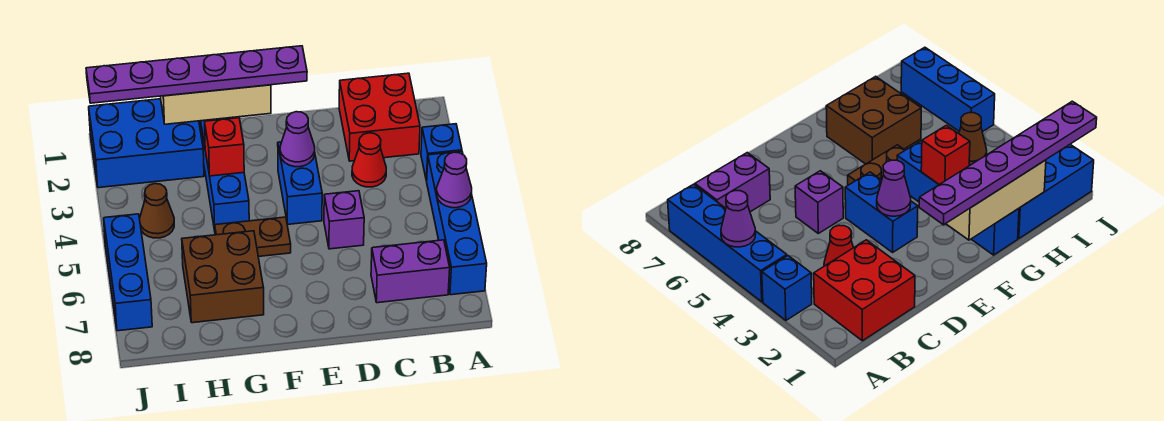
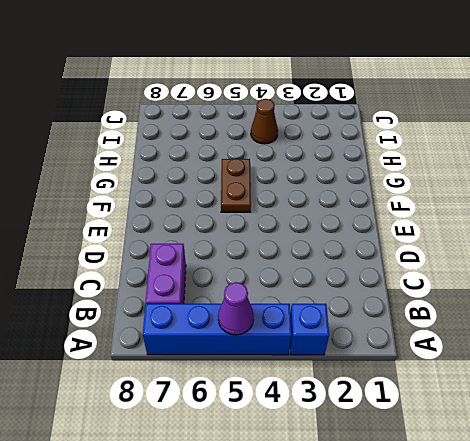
none -> red 2x2 brick [339,73,420,161]
none -> red 1x1 cone [352,133,386,187]
none -> purple 1x1 brick [324,191,364,249]

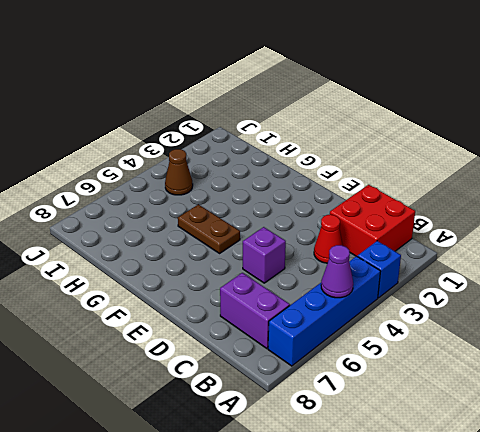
none -> blue 1x2 brick [278,142,322,225]
none -> blue 1x4 brick [199,117,249,231]
none -> brown 2x2 brick [182,231,264,323]

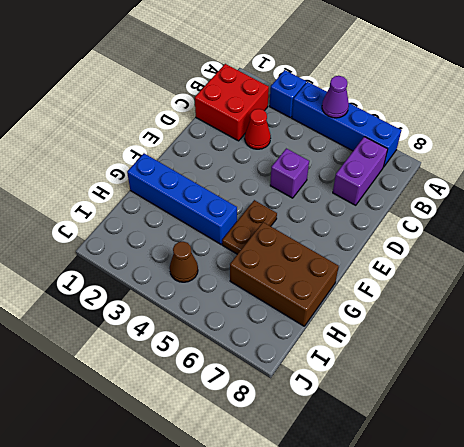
brown 2x3 brick [230,222,339,326] -> brown 2x2 brick [182,231,264,323]
none -> blue 1x2 brick [278,142,322,225]
none -> blue 2x3 brick [89,99,204,188]
none -> blue 1x3 brick [104,214,152,331]

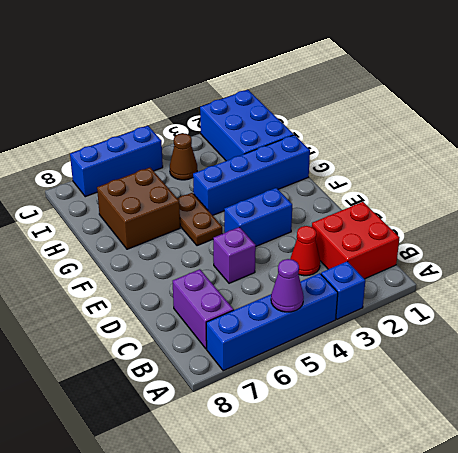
none -> purple 1x1 cone [280,112,315,167]
none -> tan 1x3 brick [161,85,271,124]
none -> red 1x1 brick [205,118,244,176]

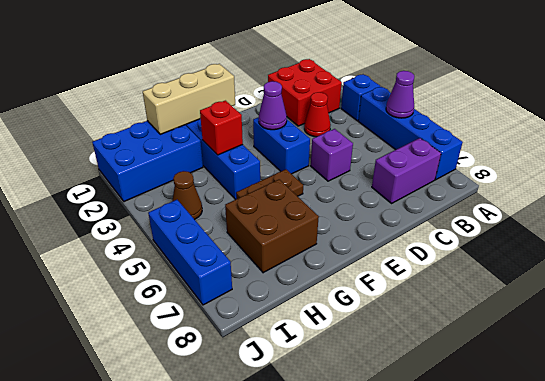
none -> purple 1x6 plate [86,46,307,103]

